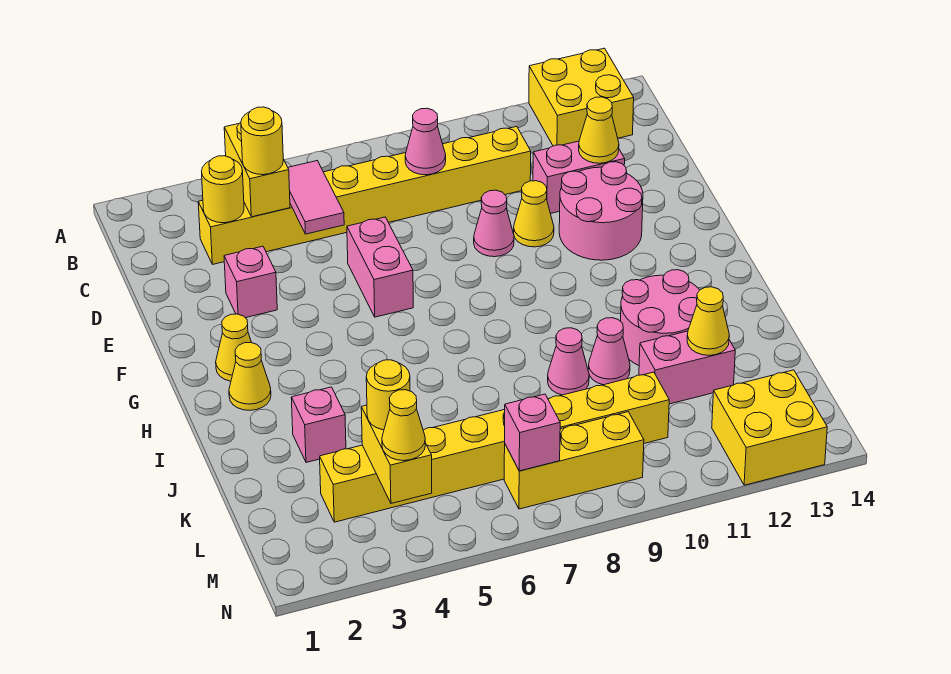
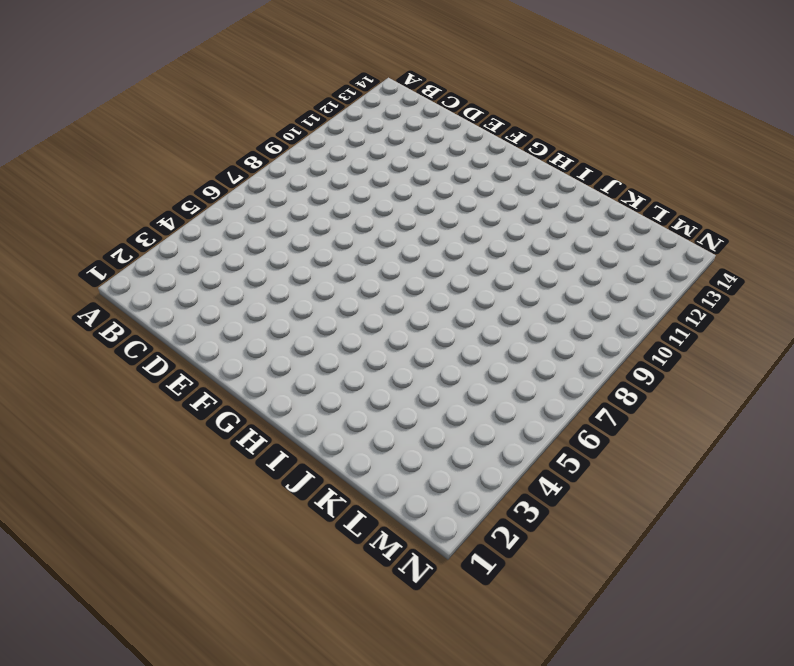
none -> yellow 2x2 brick [529,48,634,146]
none -> yellow 1x8 brick [198,126,531,264]
none -> pink 1x2 brick [533,141,625,214]

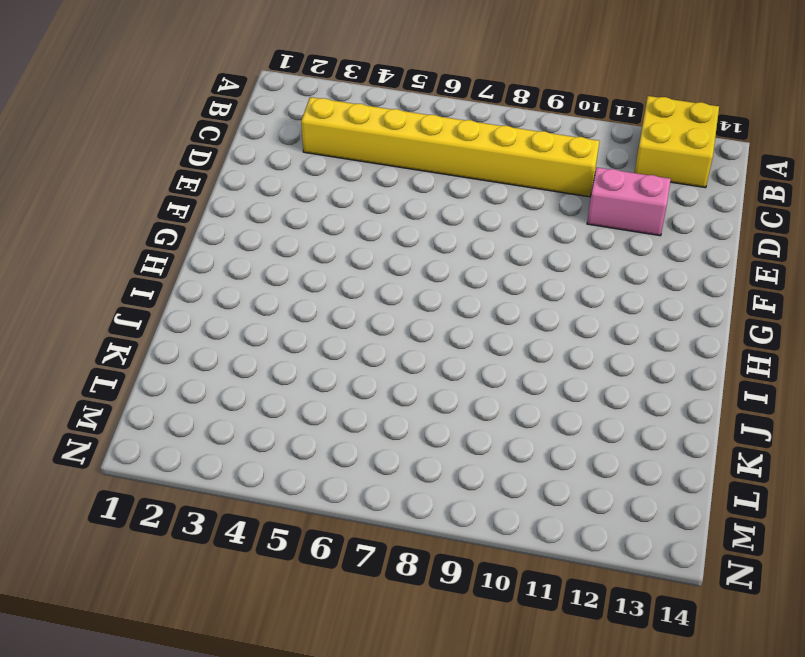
none -> pink 1x1 brick [224,246,277,318]
none -> pink 1x2 brick [347,217,413,317]
none -> pink 1x1 cone [474,190,514,257]

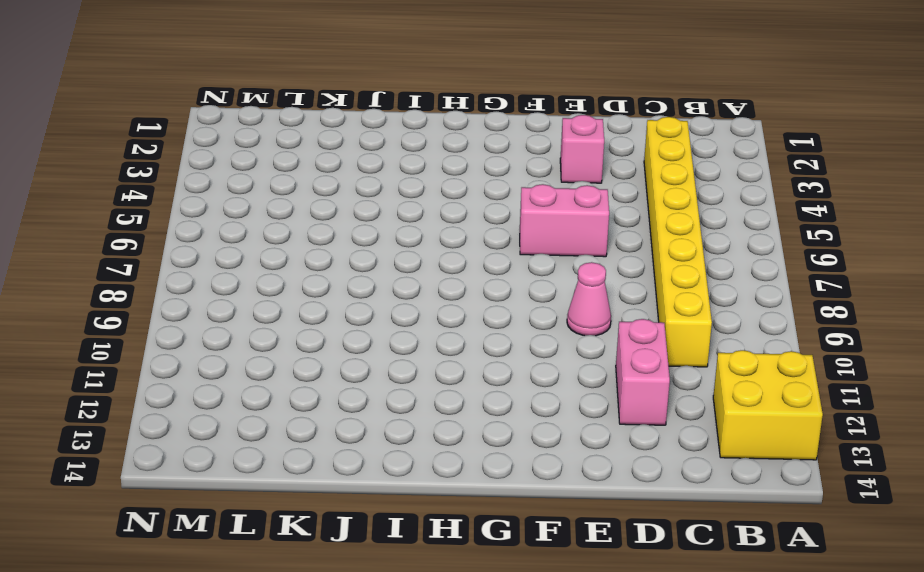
none -> yellow 1x1 cone [514,181,554,247]
none -> pink 2x2 round brick [559,162,643,260]
none -> yellow 1x1 cone [216,314,252,381]

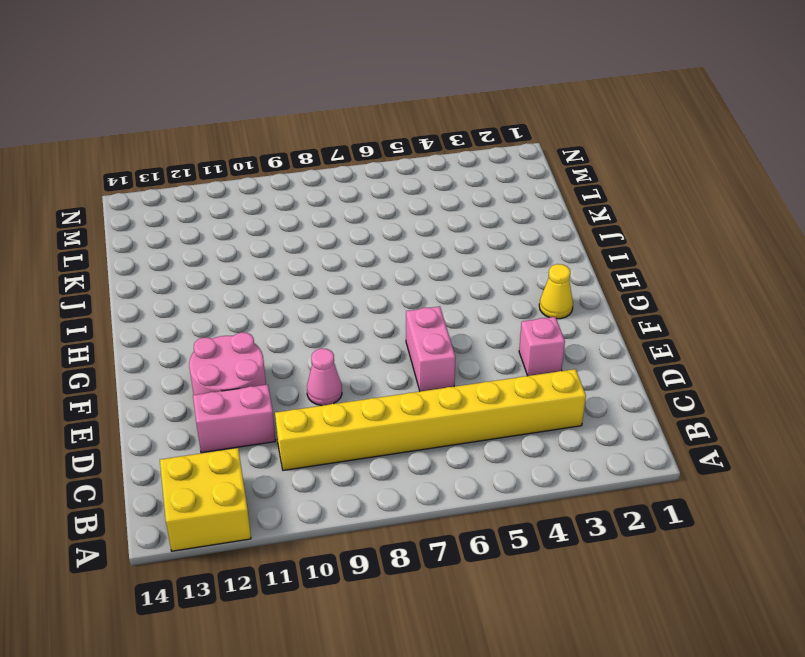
none -> yellow 1x1 cone [514,181,554,247]
none -> yellow 1x1 cone [229,342,271,410]
none -> pink 2x2 round brick [621,270,699,366]

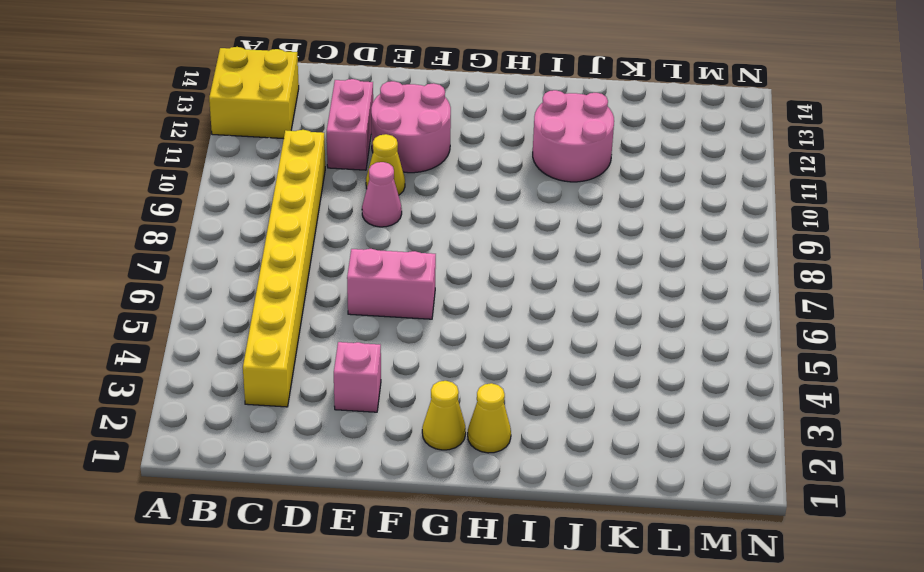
none -> pink 1x1 brick [291,387,346,462]
none -> pink 1x1 cone [548,328,589,395]
none -> pink 1x1 cone [588,318,630,385]

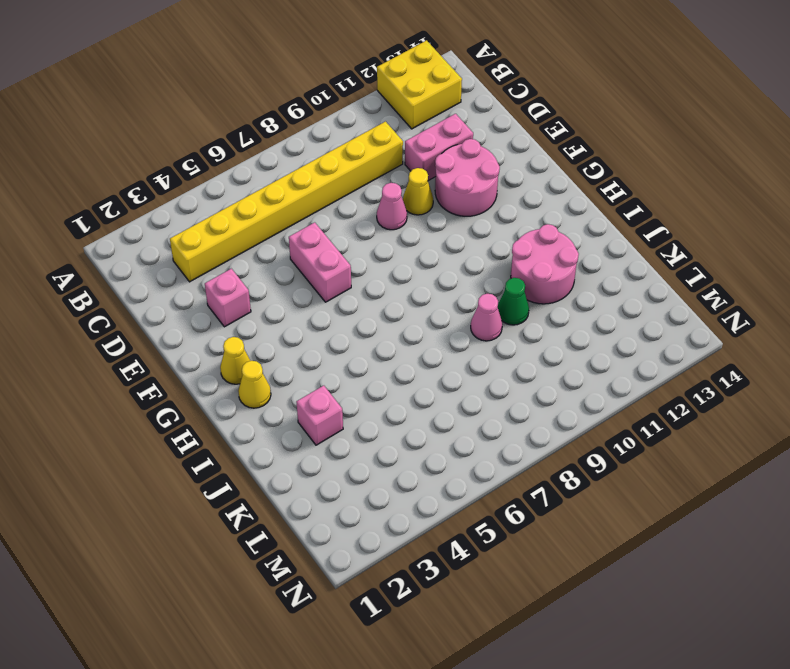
green 1x1 cone [498,278,529,325] -> pink 1x1 cone [588,318,630,385]
none -> pink 1x2 brick [639,331,735,404]
none -> yellow 1x8 brick [320,372,669,522]
none -> yellow 1x3 brick [504,412,644,509]

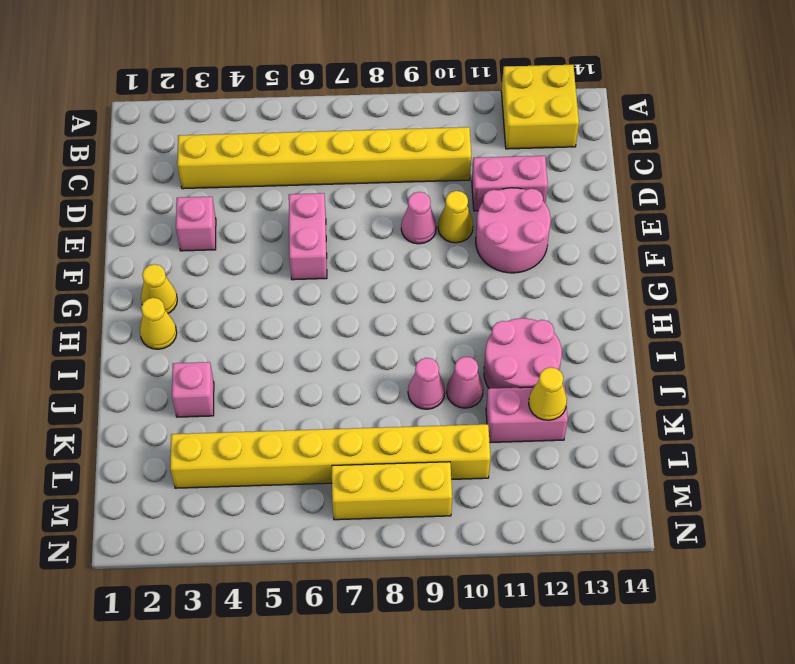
none -> yellow 2x2 brick [712,370,827,485]
none -> yellow 1x2 brick [224,122,290,217]
none -> yellow 1x1 round brick [202,156,244,223]

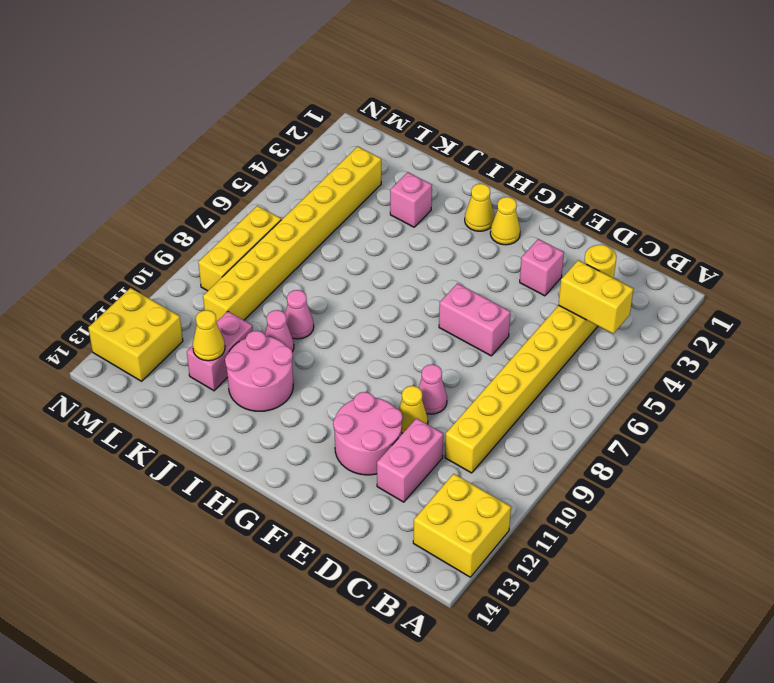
none -> pink 1x2 tile [288,161,344,234]
none -> pink 1x1 cone [405,108,446,175]
none -> yellow 1x1 cone [579,97,619,163]

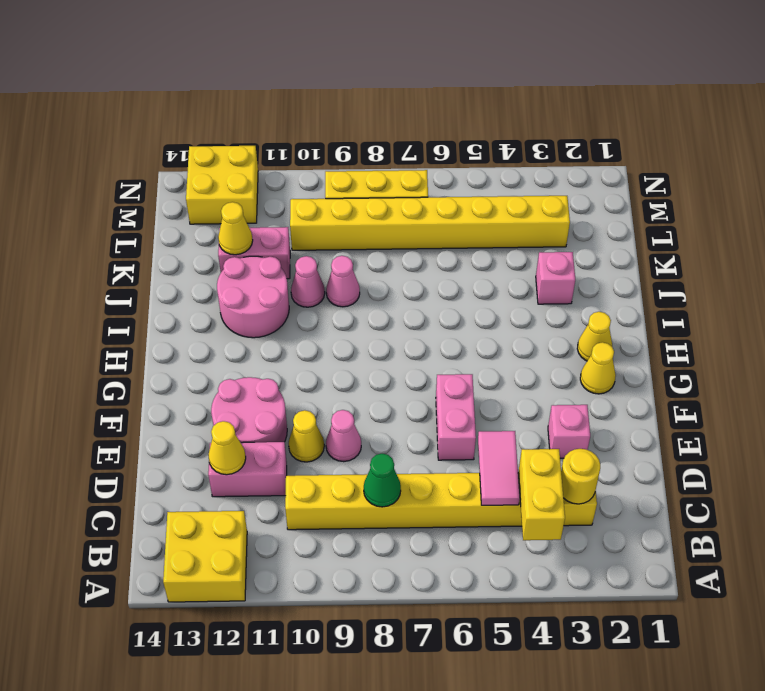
green 1x1 cone [364,454,401,507] -> pink 1x1 cone [405,108,446,175]
none -> yellow 1x2 brick [361,405,432,503]
none -> pink 1x1 brick [505,394,560,471]
none -> yellow 1x1 round brick [241,107,283,175]

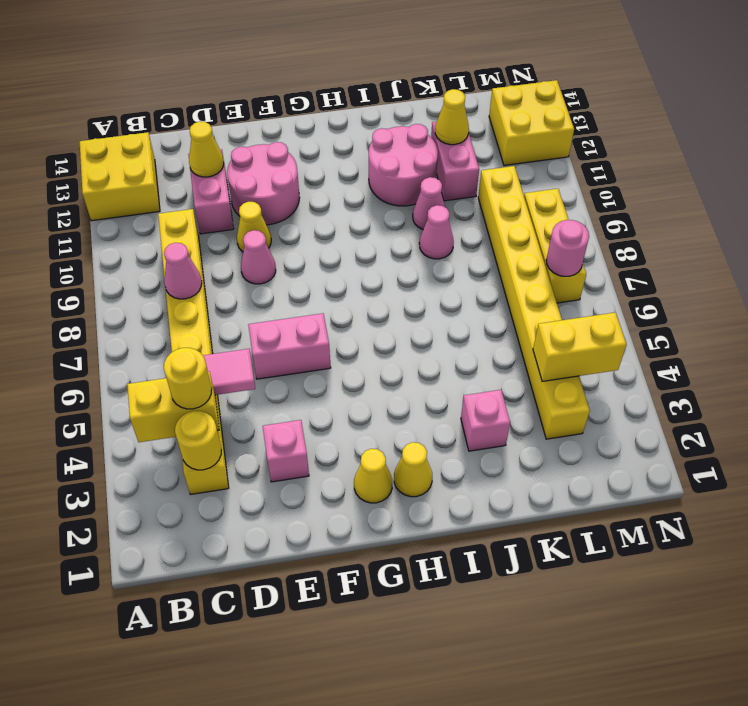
pink 1x1 round brick [546,220,589,276] -> pink 1x1 brick [505,394,560,471]
none -> yellow 1x1 round brick [366,360,410,430]
none -> yellow 1x1 cone [382,390,425,461]

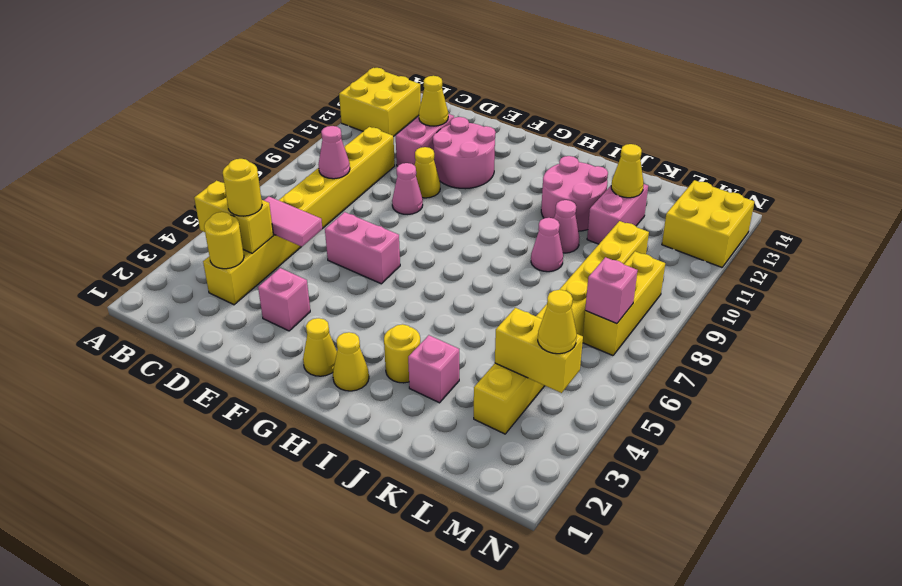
yellow 1x1 round brick [384,324,420,383] -> yellow 1x1 round brick moved to [366,360,410,430]

